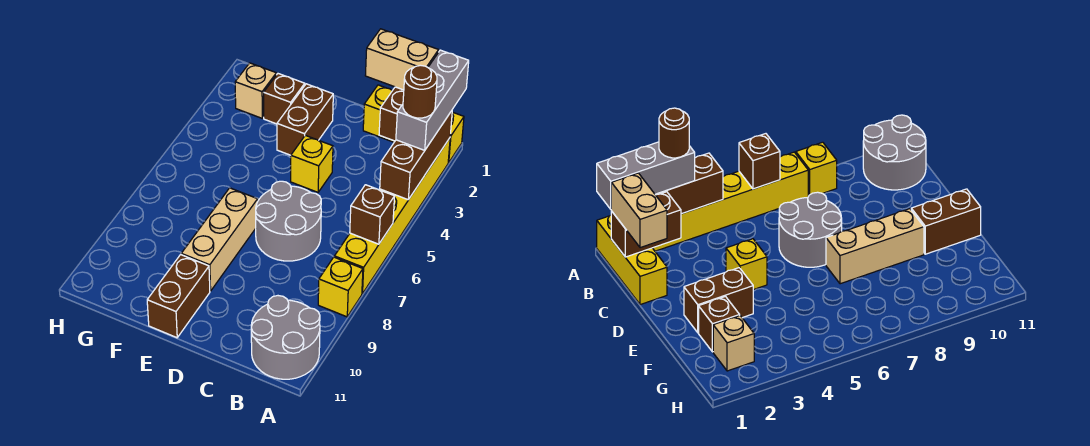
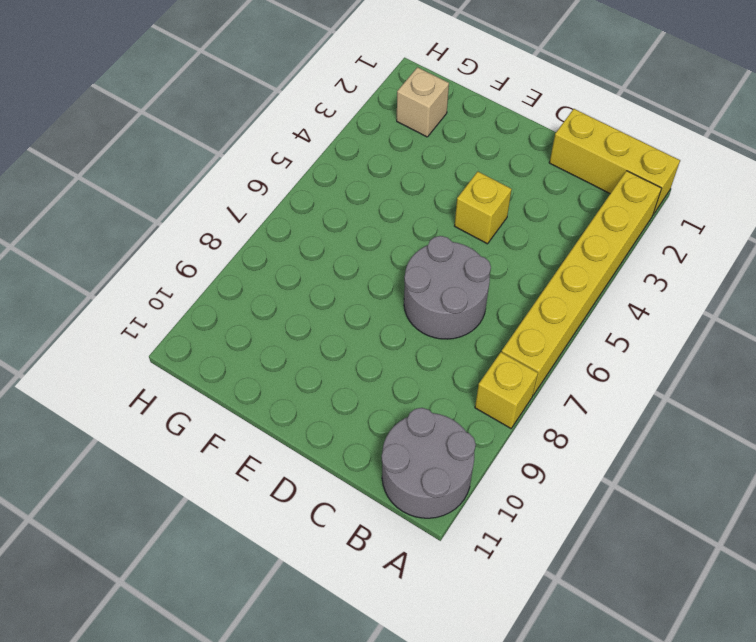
none -> brown 1x2 brick [277,84,333,155]
none -> tan 1x3 brick [181,188,258,291]
none -> brown 1x2 brick [147,255,210,338]

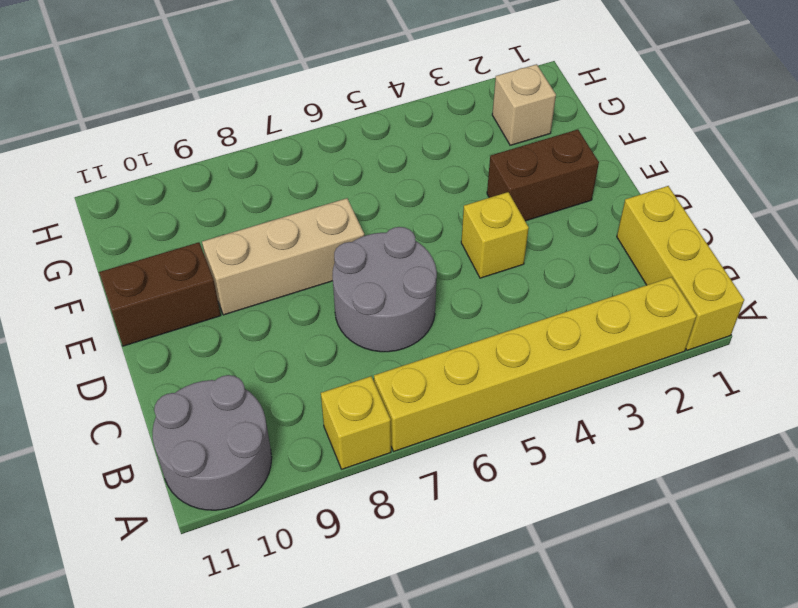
none -> brown 1x1 brick [264,74,305,124]
none -> brown 1x3 brick [380,111,452,200]
none -> brown 1x1 brick [350,185,395,244]

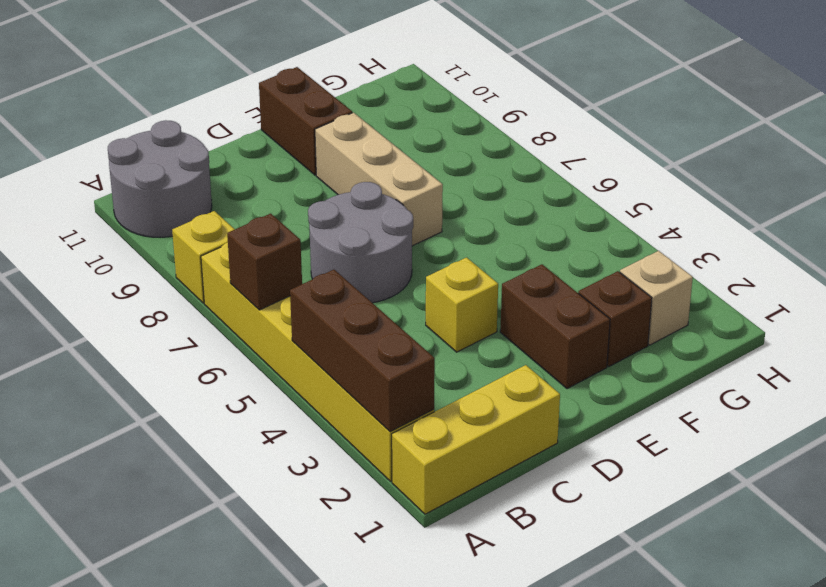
none -> brown 1x2 brick [379,87,404,141]
none -> grey 1x3 brick [396,50,469,150]
none -> tan 1x2 brick [365,29,439,90]

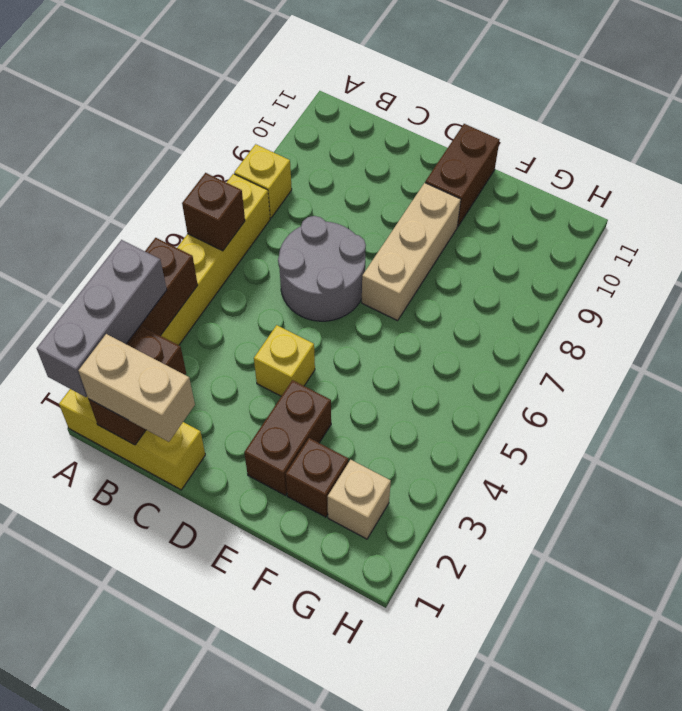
none -> grey 2x2 round brick [251,296,320,379]
none -> brown 1x1 round brick [403,65,437,118]

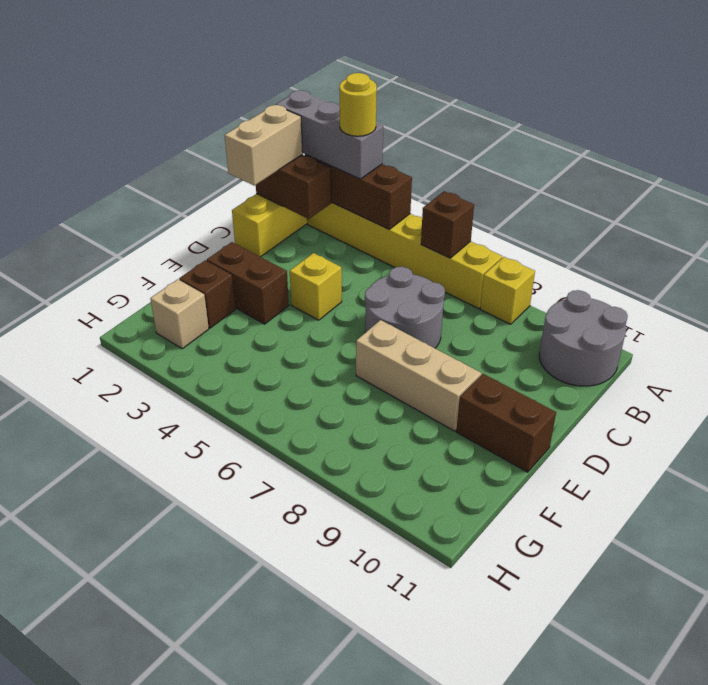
yellow 1x1 round brick [339,73,377,136] -> brown 1x1 round brick [403,65,437,118]

